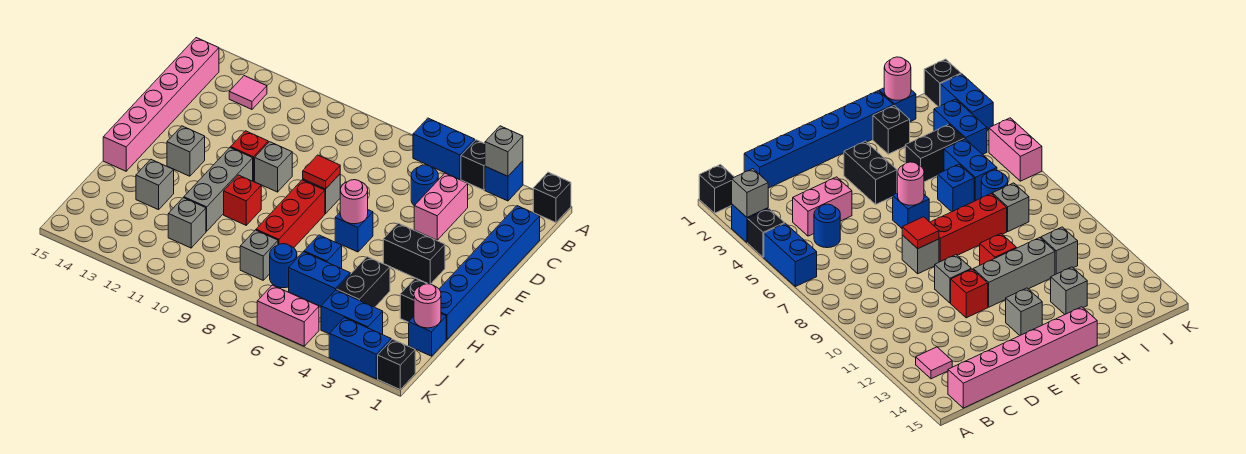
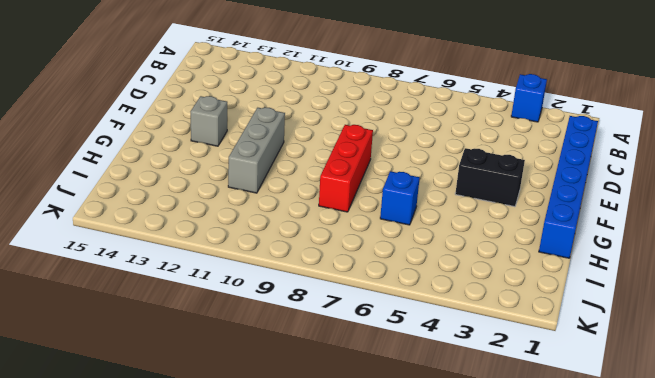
none -> black 1x1 brick [533,172,571,222]
none -> black 1x1 brick [461,140,485,190]
none -> blue 1x2 brick [413,118,475,179]
none -> pink 1x1 tile [229,76,267,109]

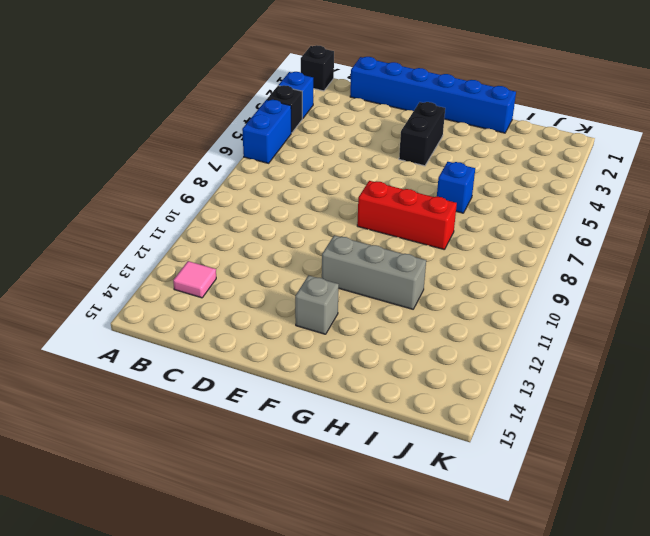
none -> pink 1x6 brick [103,38,219,171]
none -> pink 1x2 brick [414,173,468,240]
none -> blue 1x1 round brick [411,165,438,206]
none -> grey 1x1 brick [303,174,340,214]

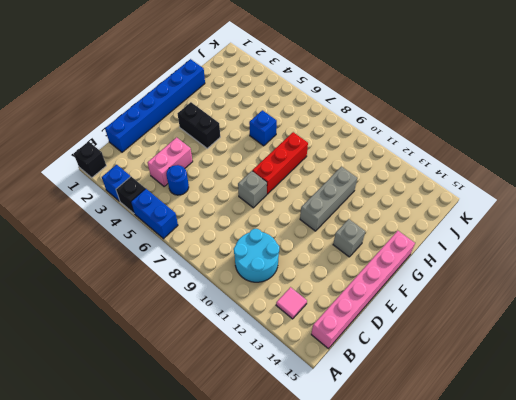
cyan 2x2 round brick [234,229,279,282] -> none
none -> grey 1x1 brick [255,142,292,192]
none -> red 1x1 brick [231,131,268,181]
none -> blue 1x1 brick [335,210,373,252]
none -> red 1x1 brick [224,175,261,225]

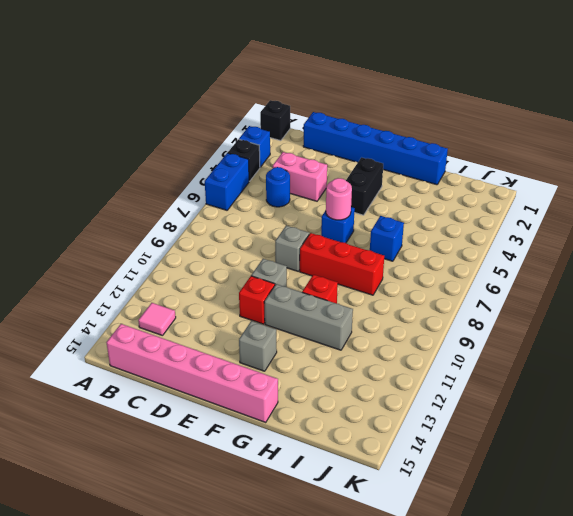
none -> black 1x1 brick [400,278,427,322]
none -> black 1x2 brick [337,257,390,307]
none -> grey 1x1 brick [136,159,174,210]
none -> blue 1x1 brick [409,314,446,356]

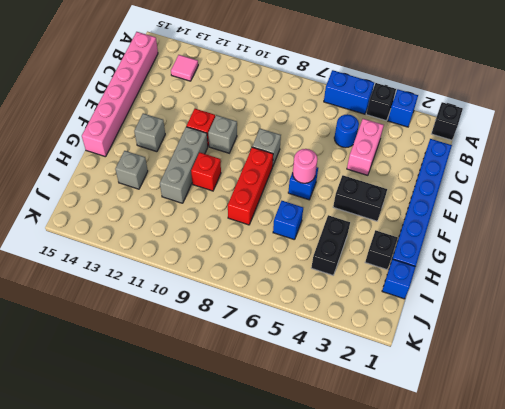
none -> blue 1x2 brick [289,252,350,306]
none -> blue 1x1 round brick [270,244,297,288]
none -> grey 1x1 brick [240,230,278,280]
none -> grey 1x1 brick [168,198,206,248]

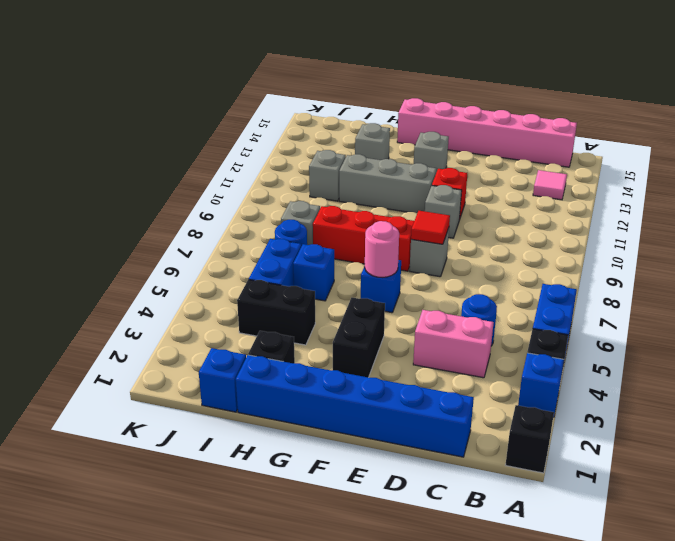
none -> red 1x1 brick [224,175,261,225]
none -> blue 1x2 brick [321,290,383,335]
none -> black 1x1 brick [378,339,415,389]
none -> blue 1x2 brick [329,318,391,379]

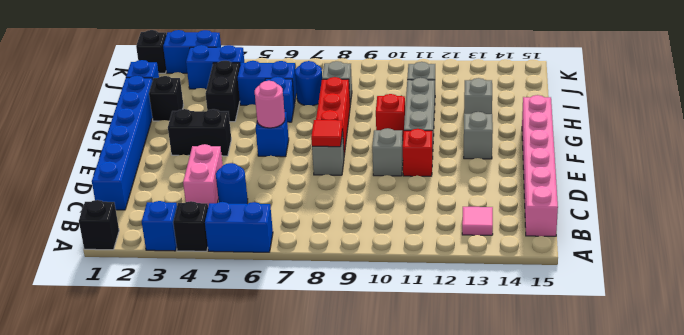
none -> pink 1x2 brick [257,285,319,346]
none -> grey 1x1 brick [485,126,523,176]
none -> pink 1x1 round brick [414,284,441,328]

